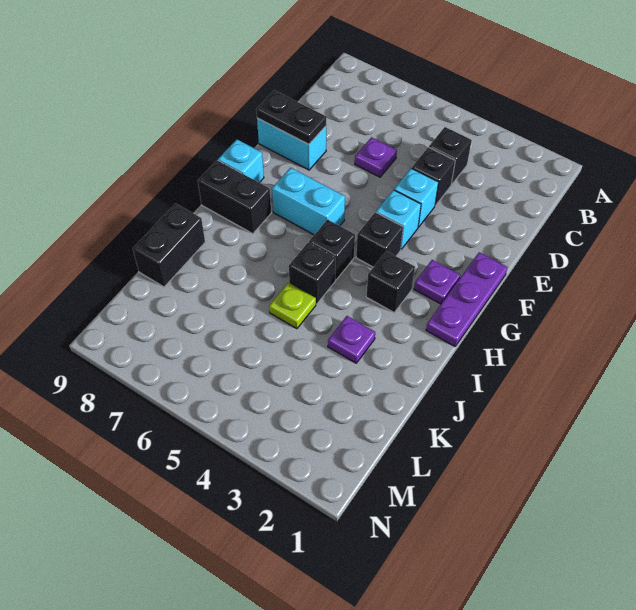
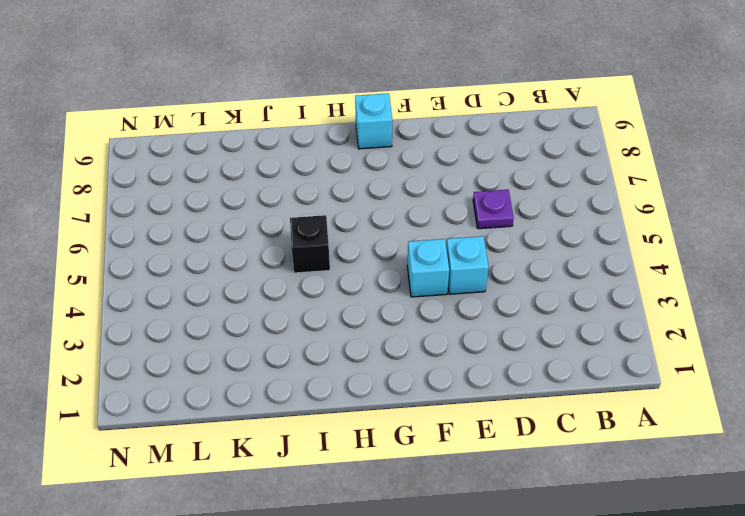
none -> black 1x1 brick [429,127,472,185]
none -> black 1x1 brick [412,147,455,206]
none -> cyan 1x2 brick [257,118,326,170]

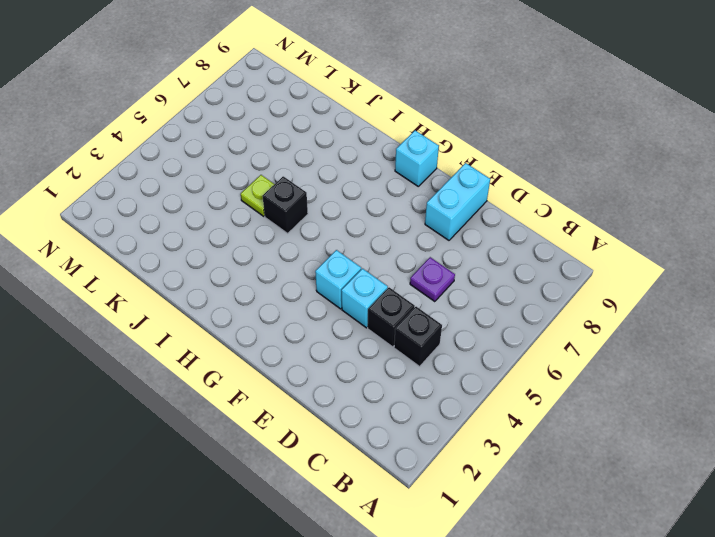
none -> purple 1x3 plate [426,252,508,346]
none -> purple 1x1 plate [414,260,460,304]
none -> black 1x1 brick [356,212,403,267]

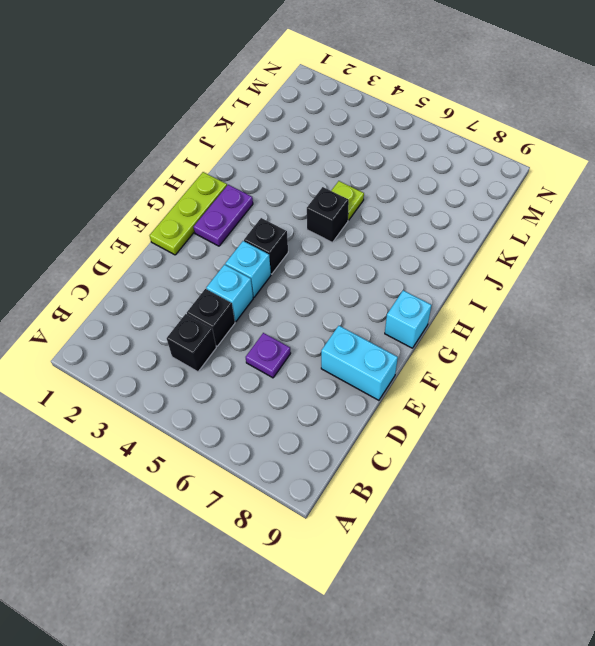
lime 1x3 plate [150,172,227,255] -> purple 1x3 plate [426,252,508,346]
purple 1x2 plate [194,185,253,246] -> purple 1x1 plate [414,260,460,304]
none -> cyan 1x2 brick [272,168,345,235]
none -> black 1x1 brick [366,251,415,312]
none -> black 1x1 brick [309,220,355,280]

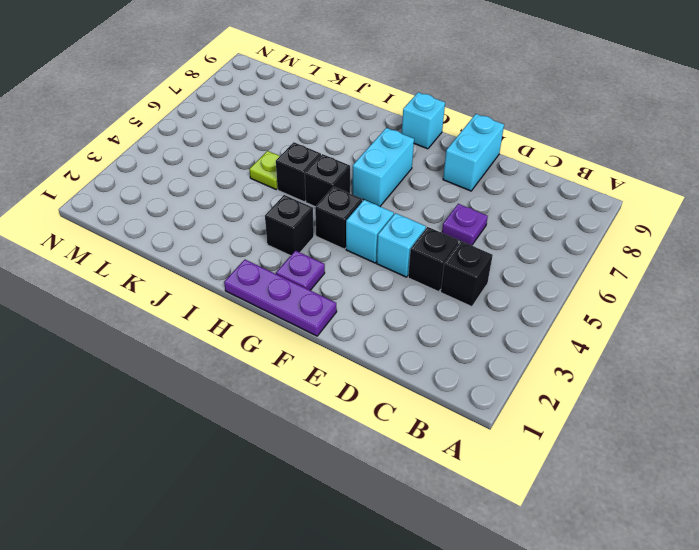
none -> black 1x2 brick [198,160,271,234]
none -> purple 1x1 plate [328,316,375,363]
none -> black 1x2 brick [133,204,205,287]

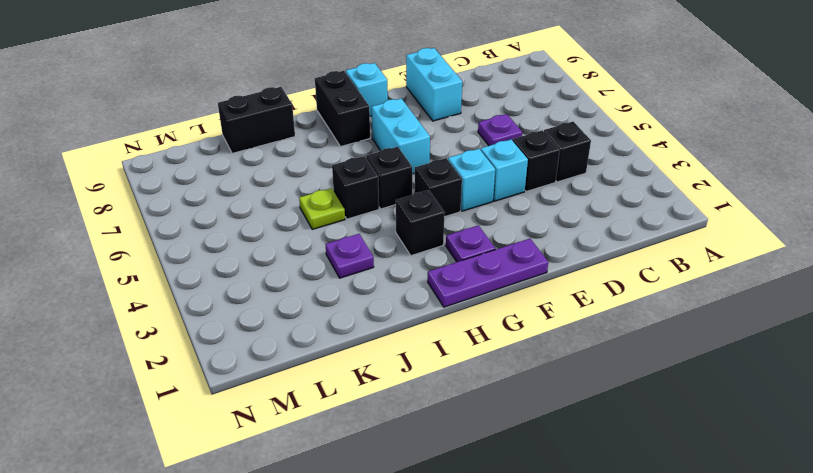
none -> black 1x2 plate [256,90,327,144]

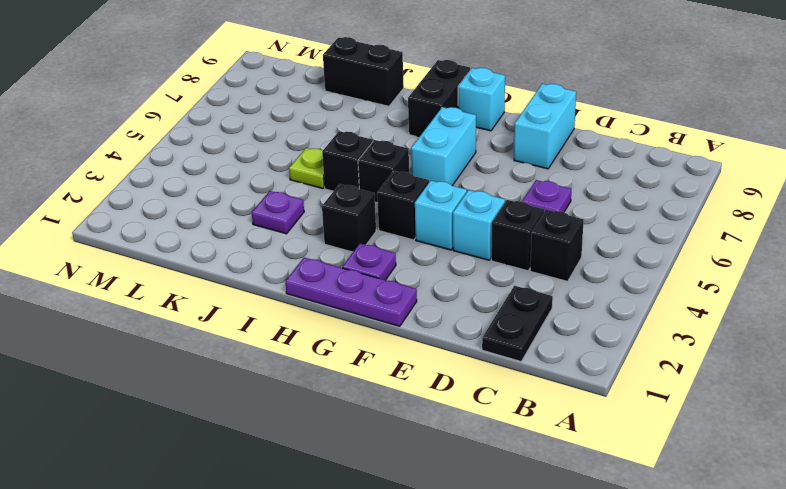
black 1x2 plate [482,286,553,361] -> black 1x2 plate moved to [256,90,327,144]

